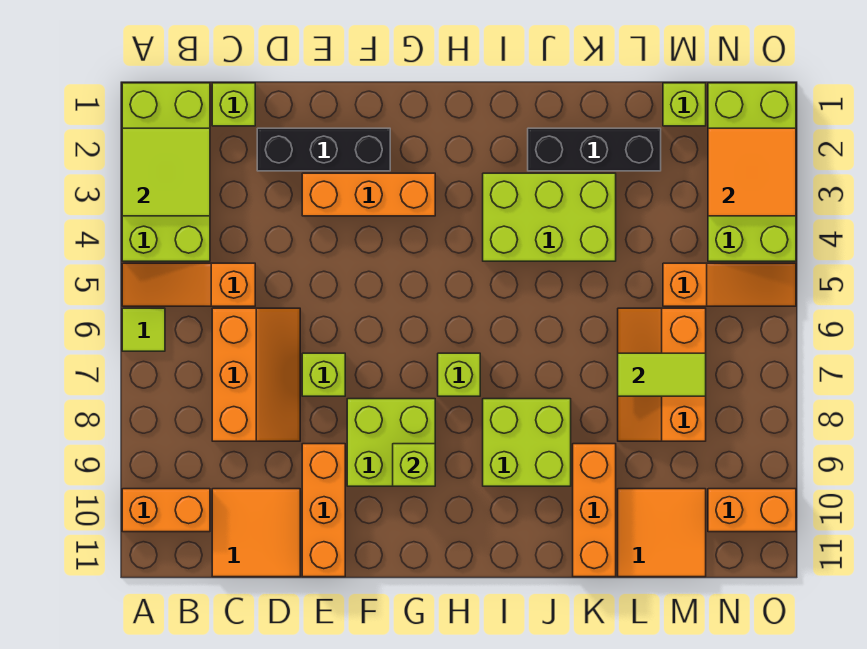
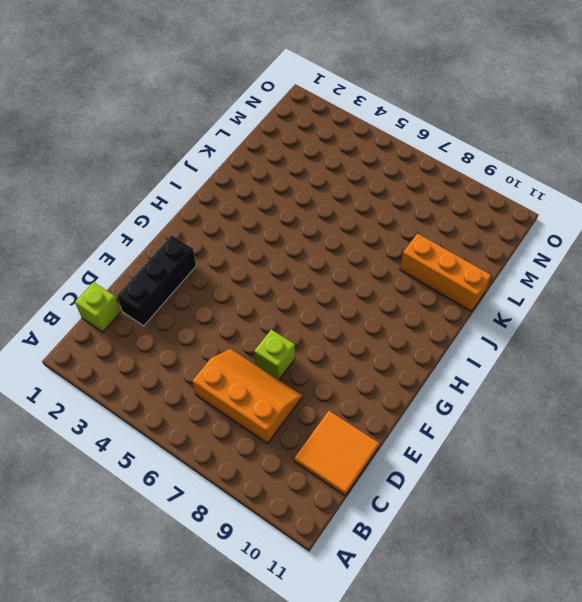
none -> lime 2x4 brick [122,83,210,261]
none -> orange 1x3 slope [122,263,255,306]
none -> lime 1x1 tile [122,308,165,351]

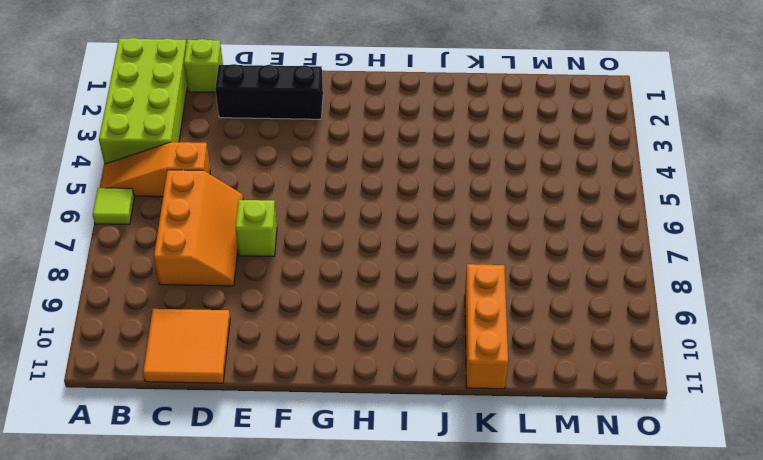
none -> orange 1x2 brick [122,489,210,532]
none -> orange 1x3 brick [302,173,435,216]
none -> orange 1x3 brick [302,444,345,577]

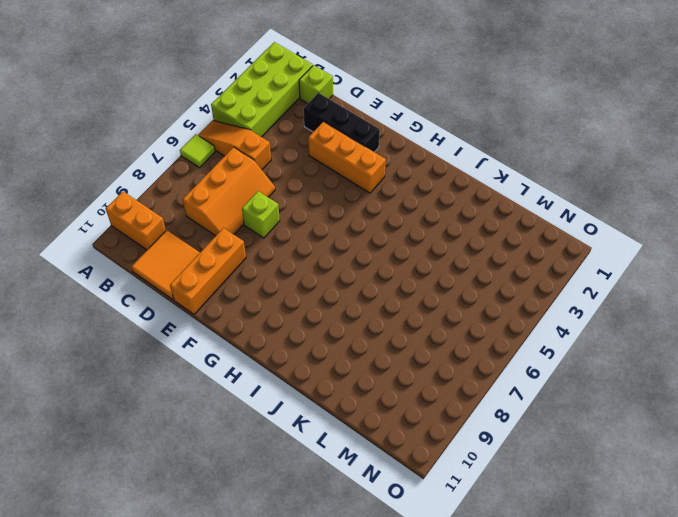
none -> lime 2x2 brick [347,399,435,486]
none -> lime 1x1 brick [438,353,480,396]
none -> lime 2x3 brick [483,173,616,261]

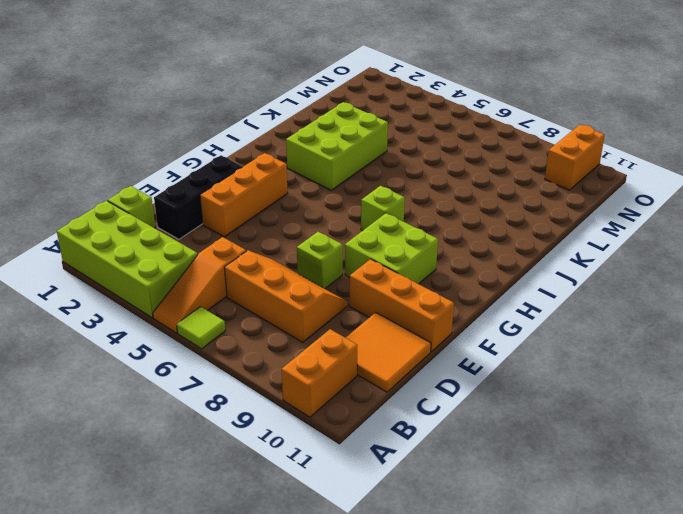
none -> lime 2x2 brick [483,399,571,486]
none -> black 1x3 brick [528,128,661,171]
none -> orange 1x3 brick [573,444,616,577]

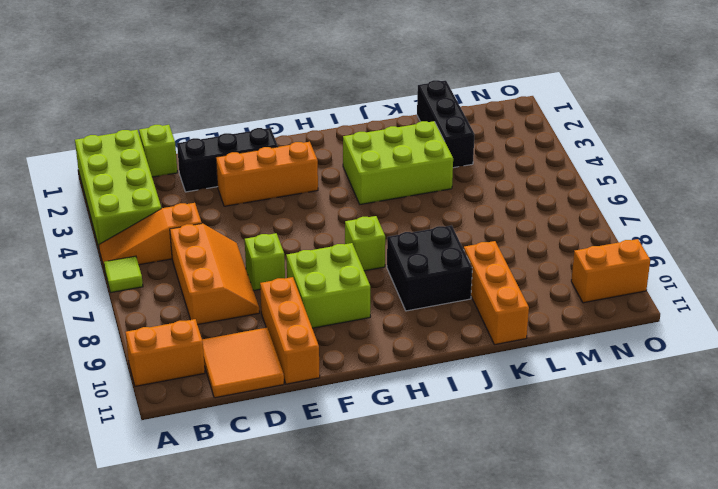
black 2x2 brick [387,225,472,311] -> lime 2x2 brick [483,399,571,486]
black 1x3 brick [417,80,475,168] -> black 1x3 brick turned to [528,128,661,171]
none -> orange 2x3 slope [618,308,706,441]
none -> orange 2x2 tile [618,489,706,577]
none -> lime 1x1 brick [663,83,706,126]

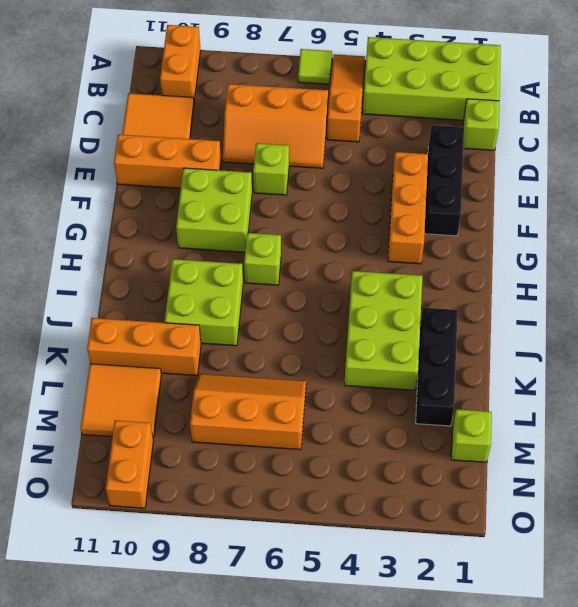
none -> orange 1x3 slope [663,263,796,306]
none -> lime 2x4 brick [708,83,796,261]
none -> lime 2x2 tile [122,128,210,216]

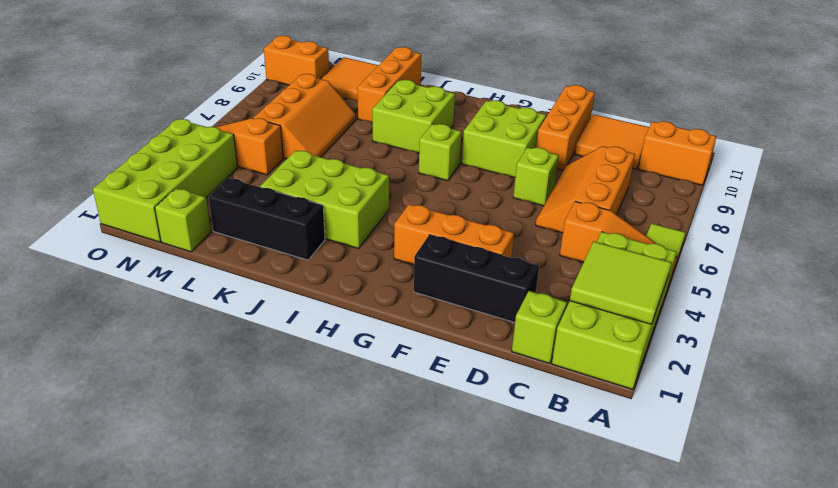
none -> lime 1x1 brick [393,444,435,486]
none -> lime 1x2 tile [618,353,706,396]
none -> orange 2x2 tile [708,128,796,216]

